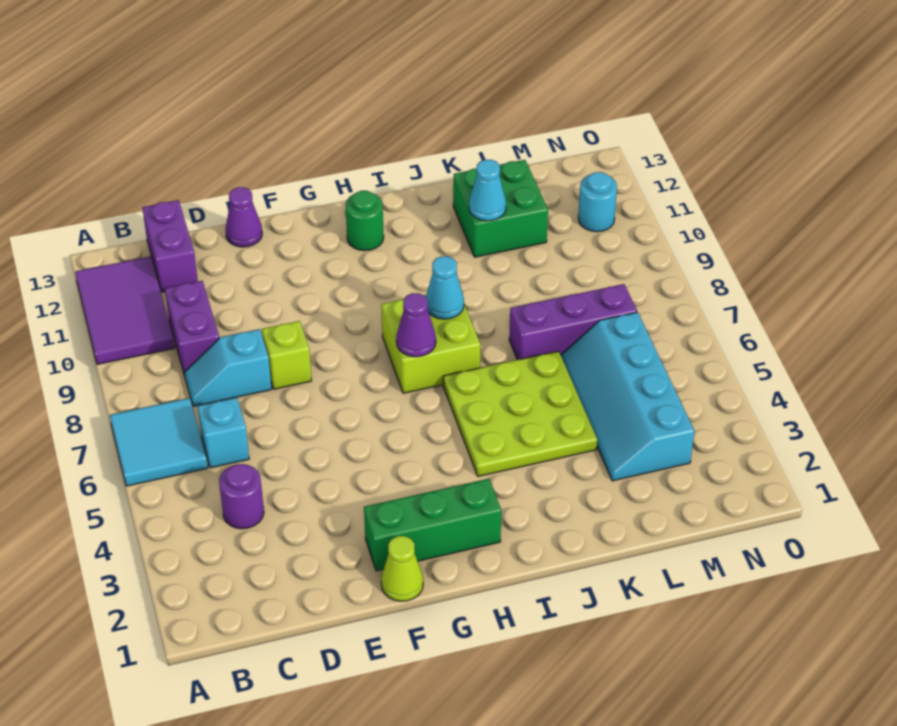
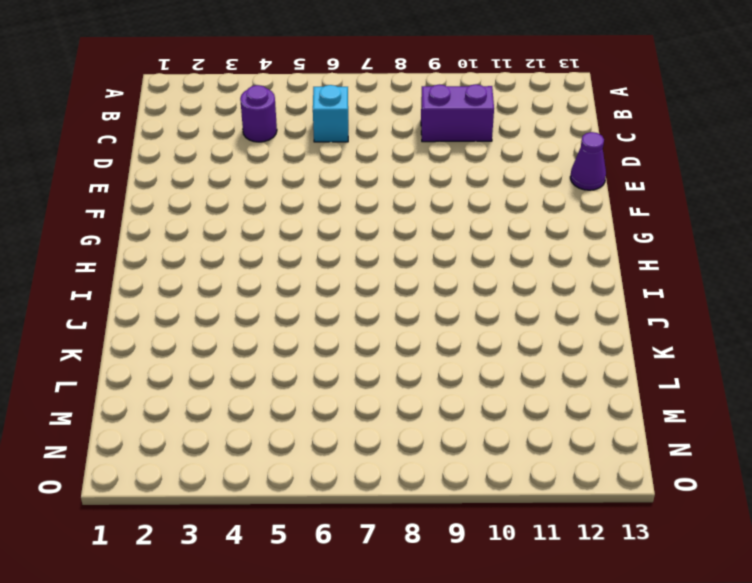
none -> cyan 2x2 tile [110,398,208,486]
none -> purple 2x3 tile [75,256,175,364]
none -> cyan 1x2 slope [184,329,272,406]

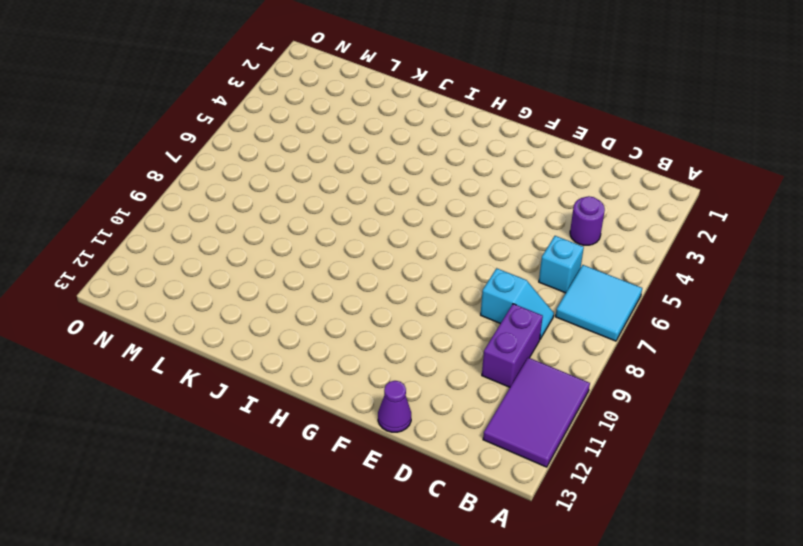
none -> purple 1x2 brick [142,200,198,292]
none -> lime 1x1 brick [262,321,311,389]
none -> lime 1x1 cone [381,536,423,601]

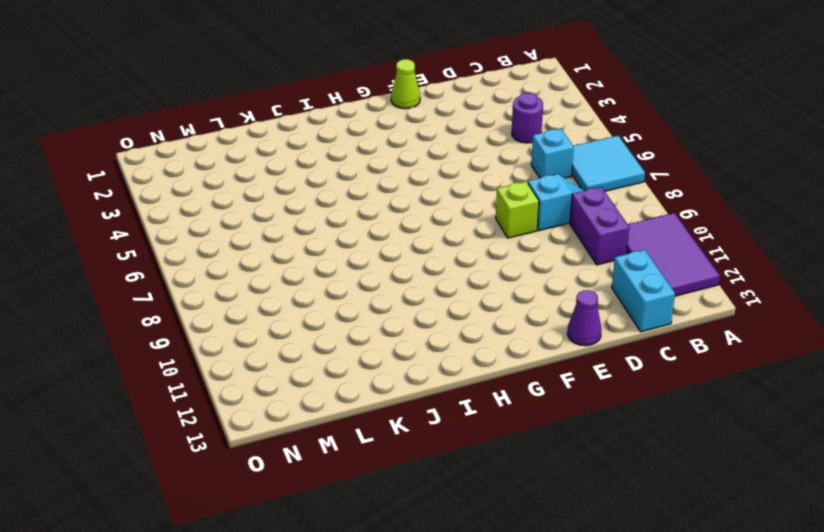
cyan 1x2 brick [612,250,675,332] -> purple 1x2 brick [142,200,198,292]
none -> green 1x3 brick [364,479,501,571]
none -> lime 2x2 brick [381,295,480,393]
none -> green 1x1 round brick [345,191,384,251]

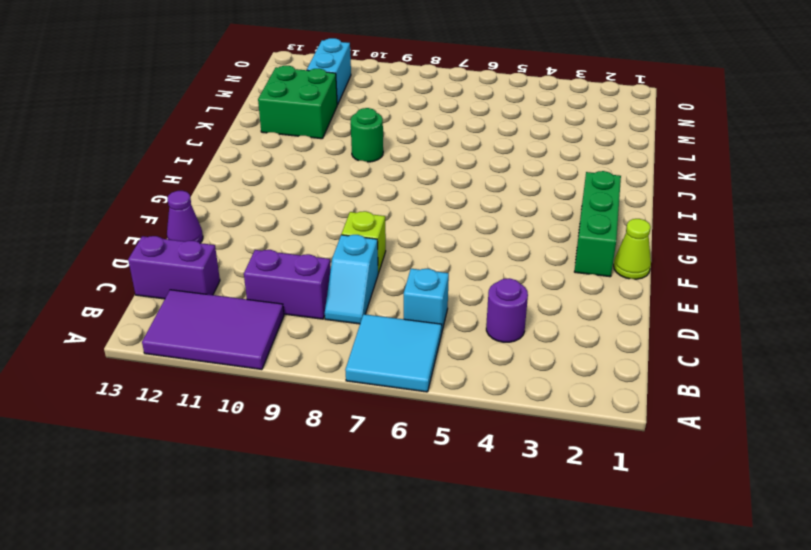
green 1x1 round brick [351,108,383,162] -> green 1x1 round brick moved to [345,191,384,251]
cyan 1x2 brick [307,38,351,105] -> cyan 1x1 round brick [578,172,617,232]
none -> lime 2x2 brick [381,295,480,393]
none -> lime 3x3 plate [443,351,597,476]
none -> purple 1x3 brick [509,284,637,360]

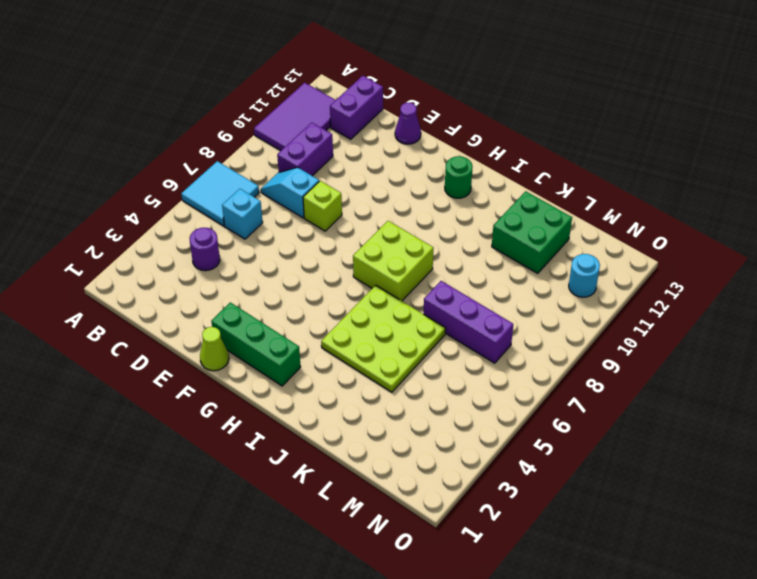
none -> cyan 2x4 slope [561,312,694,481]
none -> purple 1x1 cone [396,293,436,357]
none -> cyan 1x1 cone [426,256,464,319]

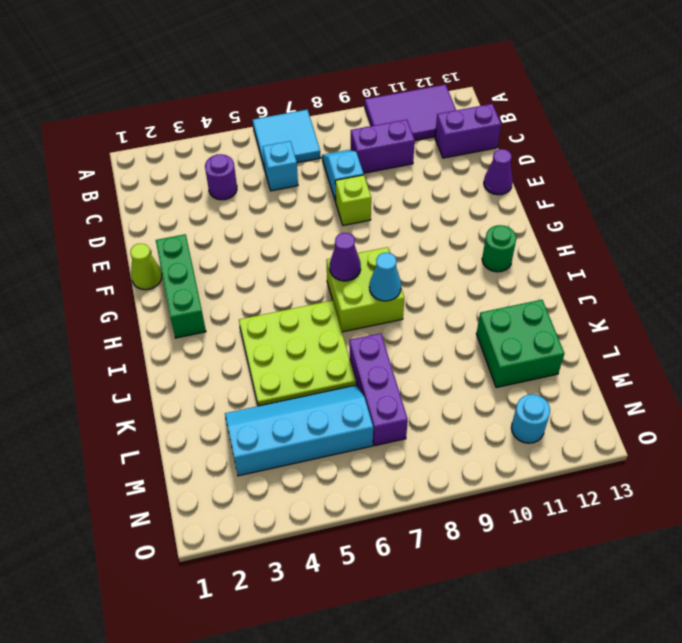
none -> cyan 1x1 cone [469,160,506,221]

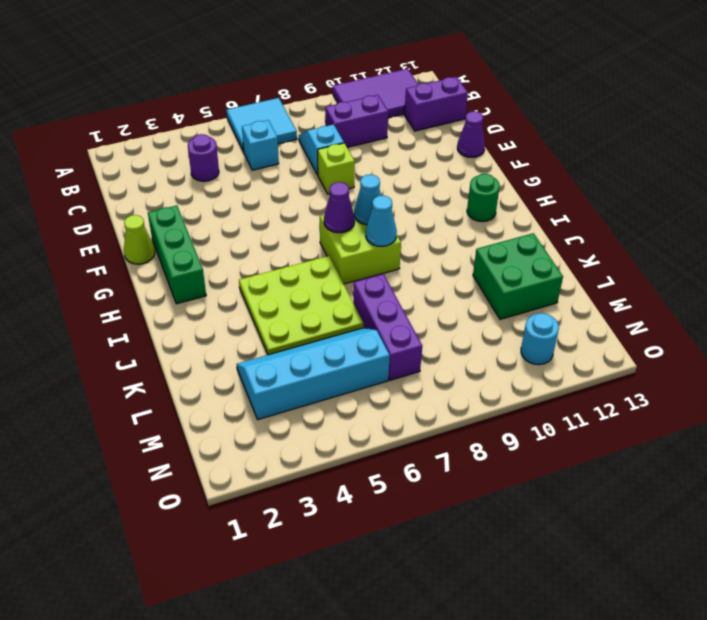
cyan 1x1 cone [354,174,381,225] -> cyan 1x1 cone moved to [469,160,506,221]

